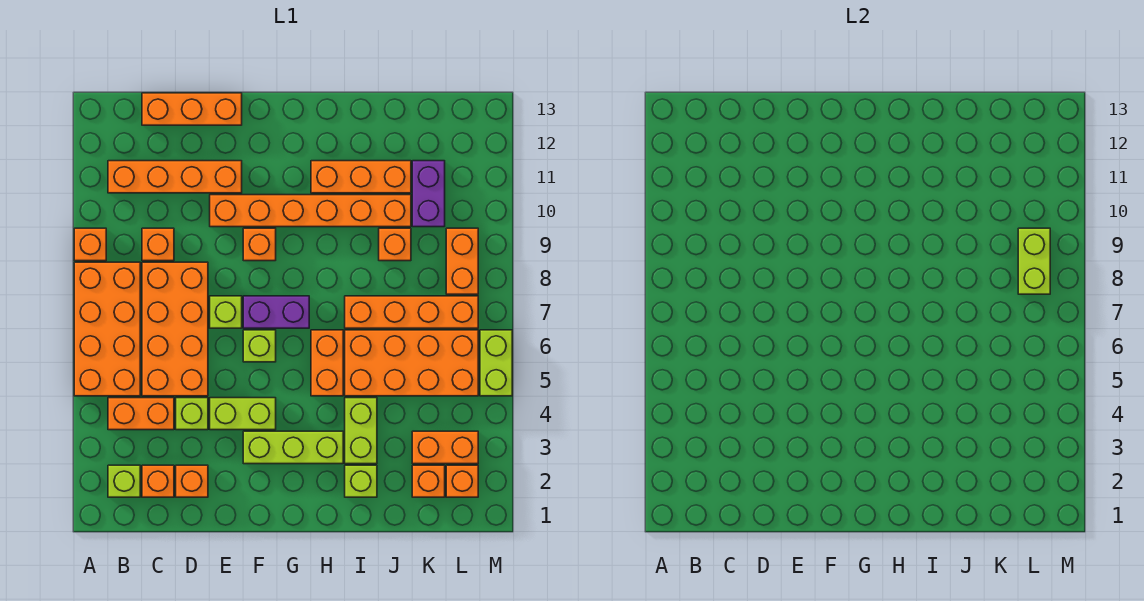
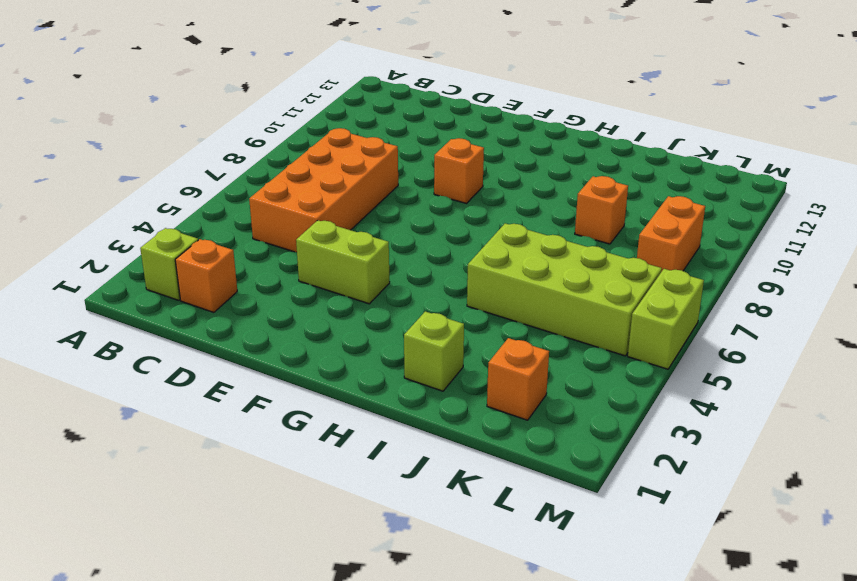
lime 2x4 brick [467,223,662,356] -> orange 2x4 brick [345,330,478,396]
none -> orange 2x4 brick [74,262,140,396]
none -> orange 1x1 brick [74,228,106,261]
none -> orange 1x2 brick [108,398,174,430]
none -> orange 1x4 brick [108,161,242,193]

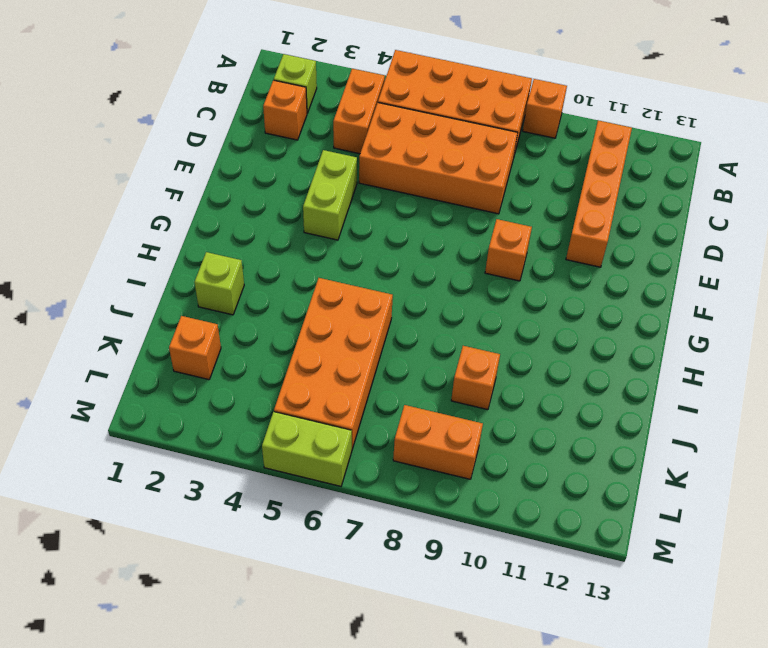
none -> orange 1x1 brick [142,228,174,261]
none -> orange 1x3 brick [142,93,242,125]
none -> orange 1x1 brick [176,465,208,497]
none -> lime 1x1 brick [176,398,208,430]

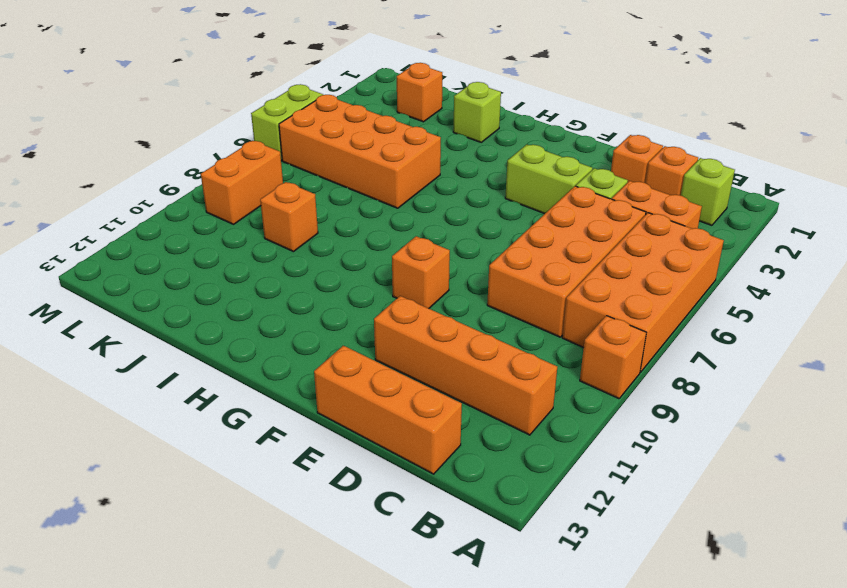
none -> orange 1x1 brick [142,228,174,261]
none -> lime 1x1 brick [210,296,242,328]
none -> orange 1x6 brick [210,195,411,227]
none -> lime 1x3 brick [243,431,343,464]

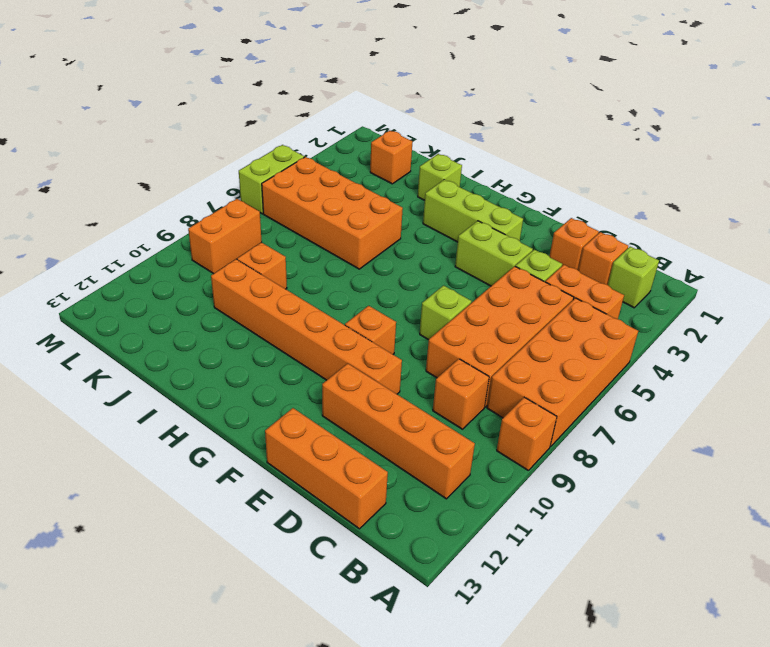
none -> lime 1x1 brick [243,330,276,362]
none -> purple 1x2 brick [243,296,309,328]
none -> orange 1x2 brick [311,330,343,396]
none -> orange 1x3 brick [311,161,411,193]

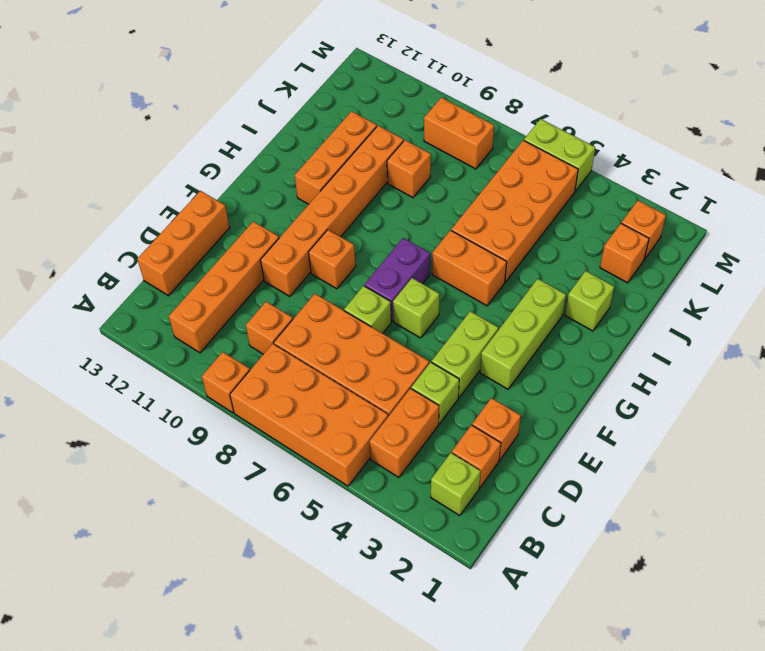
none -> lime 1x2 brick [345,398,377,464]
none -> orange 1x4 brick [345,296,478,328]
none -> orange 1x2 brick [412,431,478,464]
none -> purple 1x2 brick [412,161,445,227]

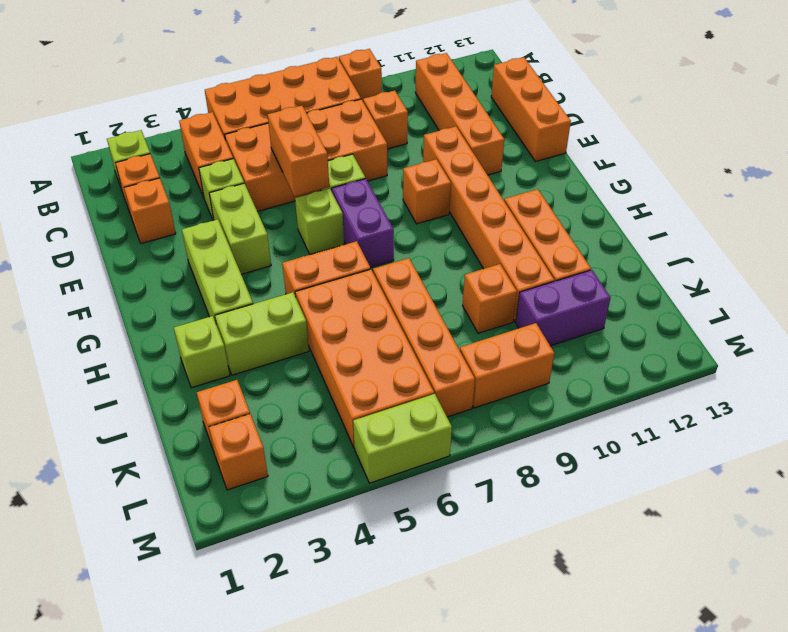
orange 1x2 brick [268,106,329,196] -> orange 1x2 brick moved to [412,431,478,464]
none -> lime 1x2 brick [1018,228,1050,294]

